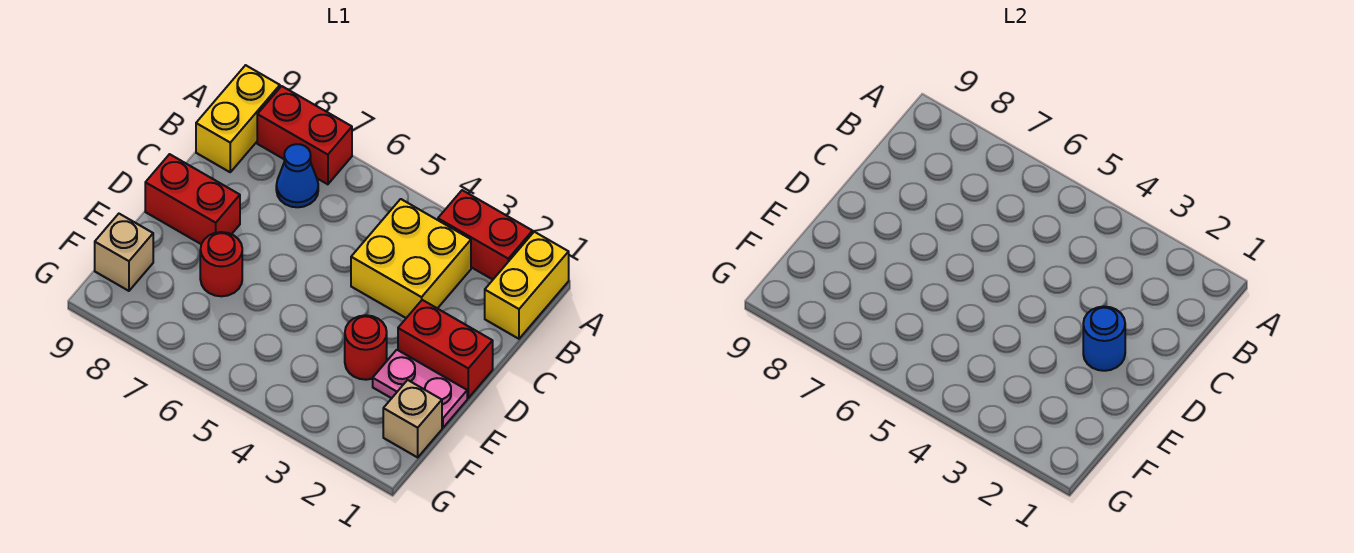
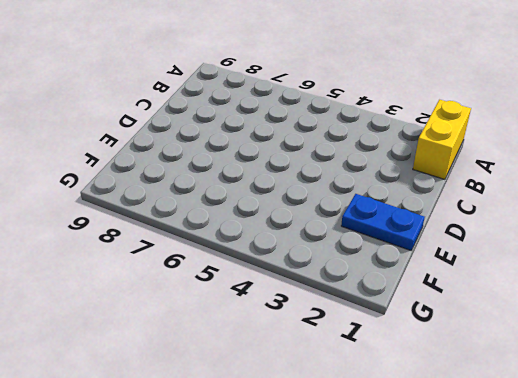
blue 1x2 plate [341,194,425,250] -> pink 1x2 plate [373,350,467,428]
none -> red 1x2 brick [438,190,532,280]
none -> red 1x2 brick [257,86,352,184]
none -> yellow 1x2 brick [196,65,280,172]

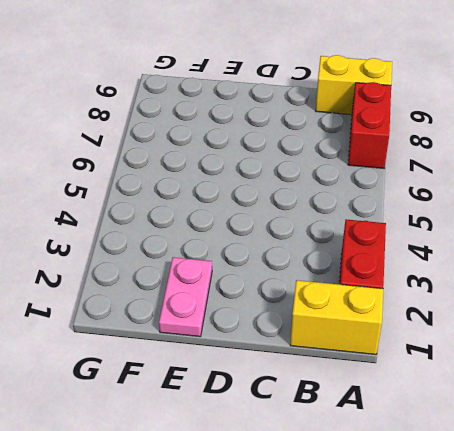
none -> yellow 2x2 brick [351,199,471,318]
none -> blue 1x1 cone [276,144,318,207]
none -> red 1x2 brick [398,300,493,398]

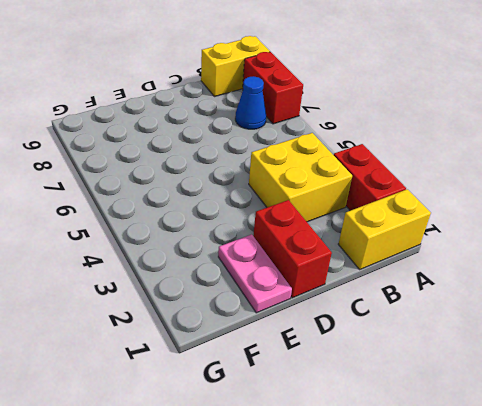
none -> red 1x2 brick [145,154,240,244]
none -> red 1x1 round brick [345,315,387,380]
none -> red 1x1 round brick [200,232,242,296]

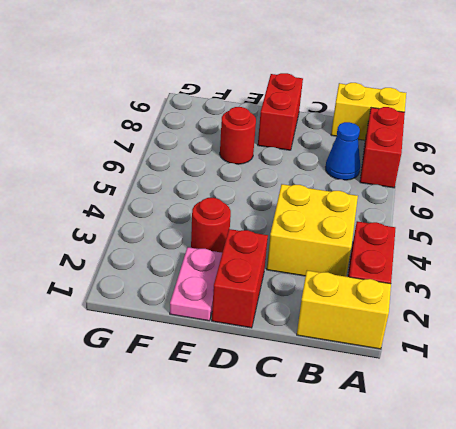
none -> tan 1x1 brick [383,380,442,457]
none -> tan 1x1 brick [95,214,153,291]
none -> blue 1x1 round brick [1083,307,1125,371]

